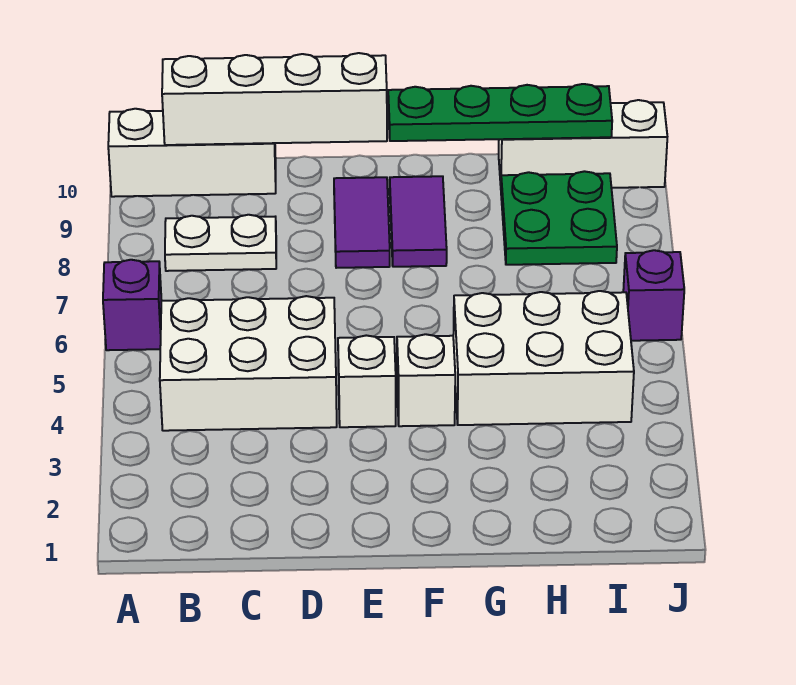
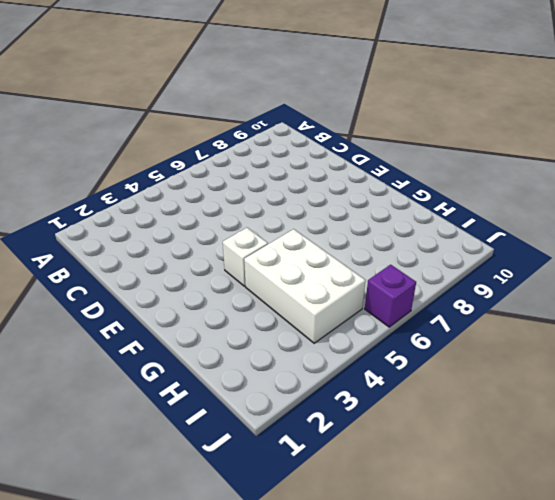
none -> purple 1x1 brick [103,260,162,350]
none -> white 1x3 brick [108,109,276,197]
none -> white 2x3 brick [160,296,337,431]

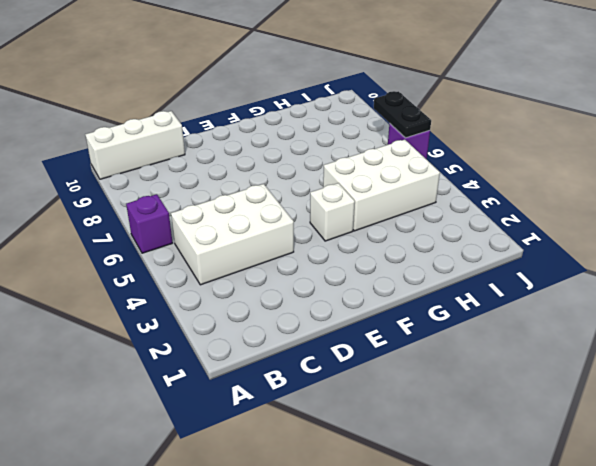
black 1x2 plate [374,91,431,138] -> none
none -> white 1x2 plate [165,215,276,271]
none -> white 1x1 brick [338,335,396,427]
none -> purple 1x2 tile [334,177,390,268]

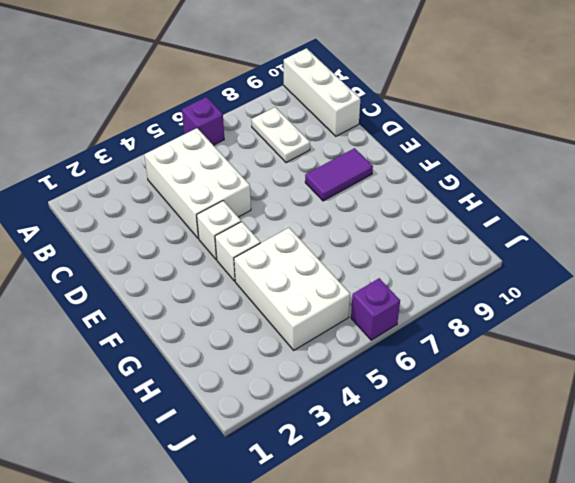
none -> purple 1x2 tile [390,176,447,267]
none -> green 2x2 plate [501,171,617,265]
none -> white 1x3 brick [499,100,667,188]

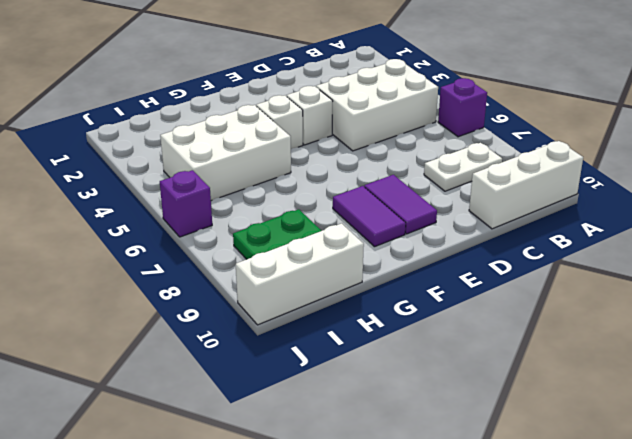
none -> white 1x4 brick [162,53,387,145]
none -> green 1x4 plate [388,84,612,141]

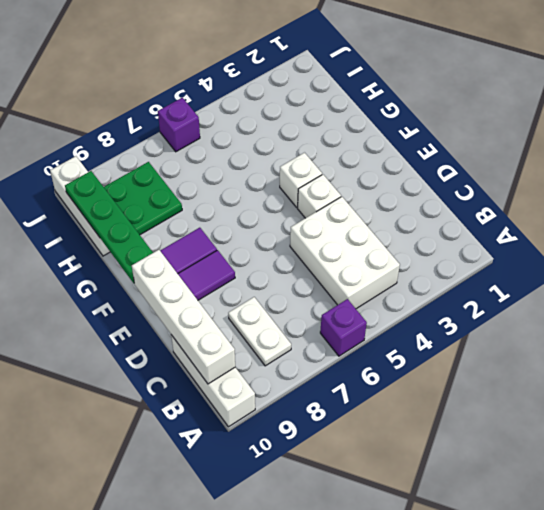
none -> white 2x3 brick [453,291,634,425]

